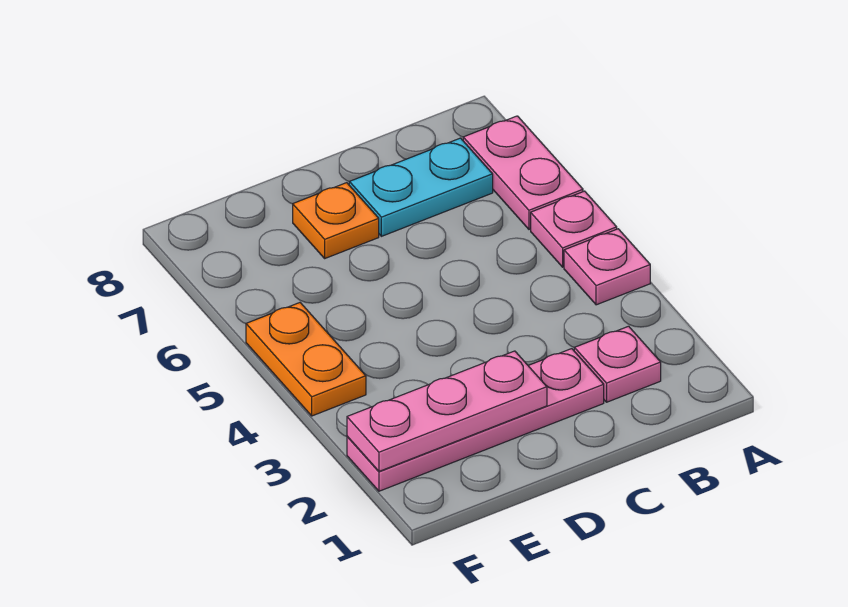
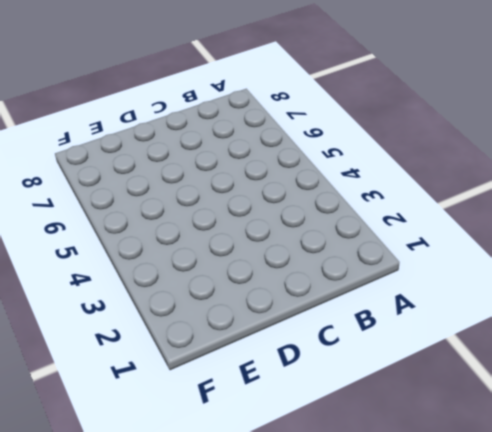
none -> pink 1x1 plate [564,229,650,305]
none -> pink 1x1 plate [531,191,617,267]

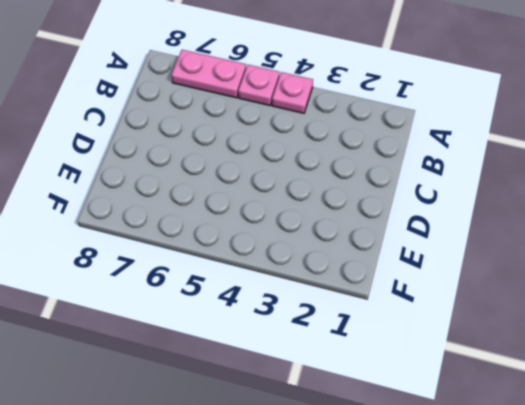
none -> pink 1x1 plate [574,326,661,402]
none -> cyan 1x2 plate [349,138,493,236]

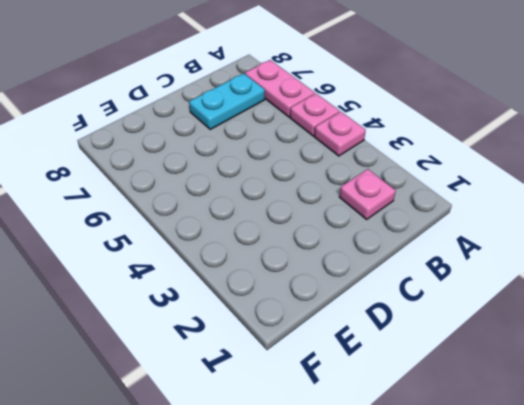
none -> pink 1x4 plate [347,349,604,491]
none -> orange 1x1 plate [293,183,379,258]

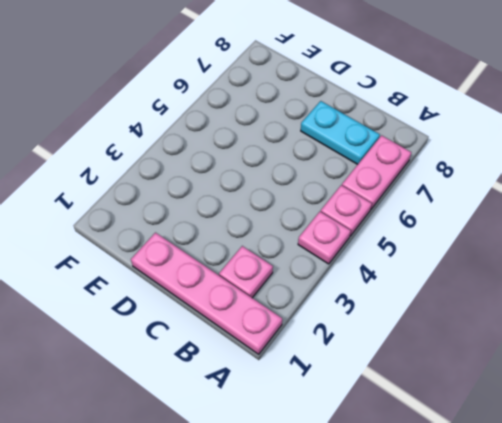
pink 1x4 plate [131,233,282,354] -> pink 1x4 plate moved to [347,349,604,491]
none -> orange 1x1 plate [293,183,379,258]
none -> orange 1x2 plate [246,303,366,416]

